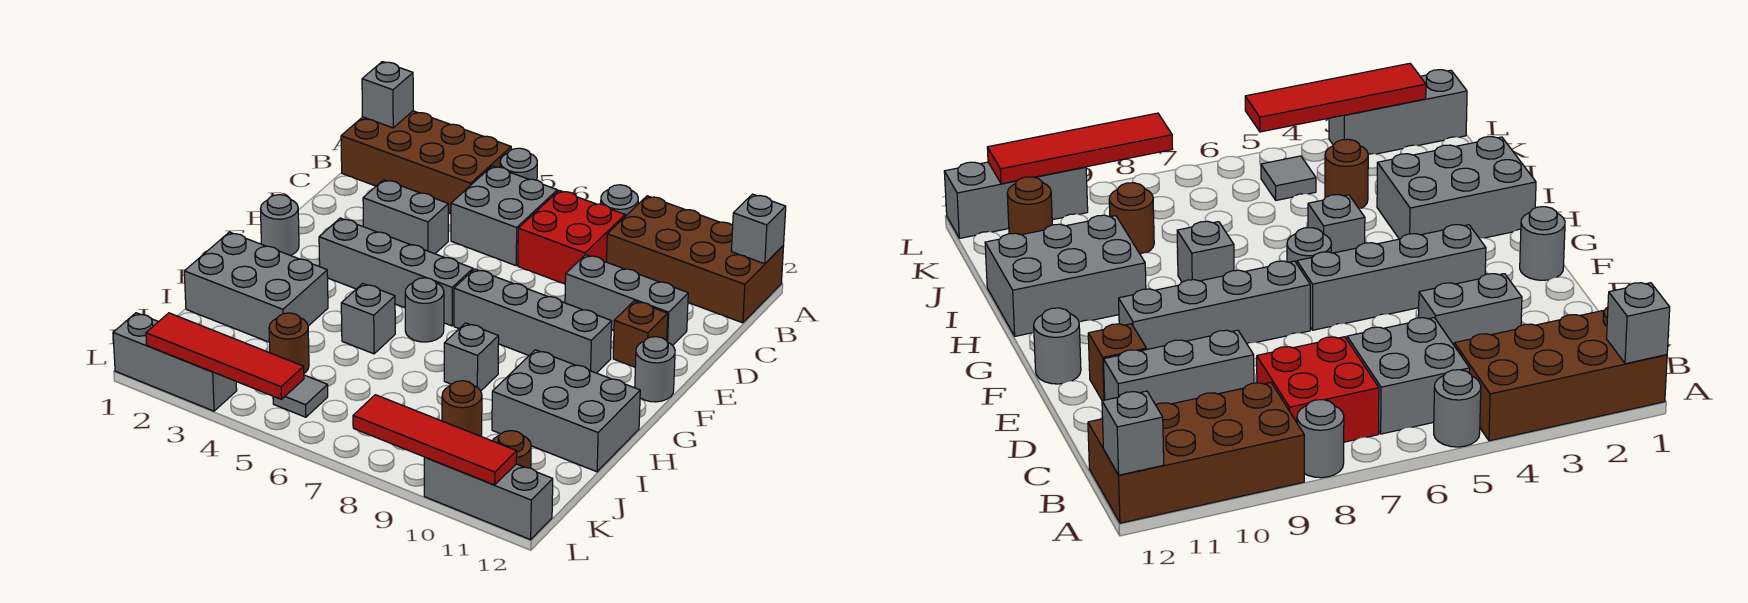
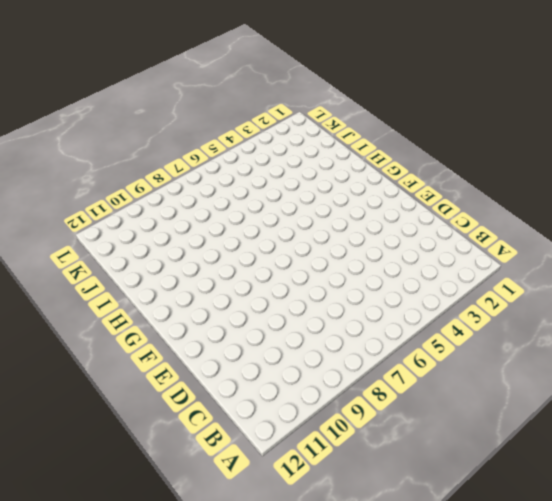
none -> brown 2x4 brick [341,111,511,214]
none -> grey 1x1 round brick [500,148,537,180]
none -> grey 1x1 round brick [601,185,638,216]

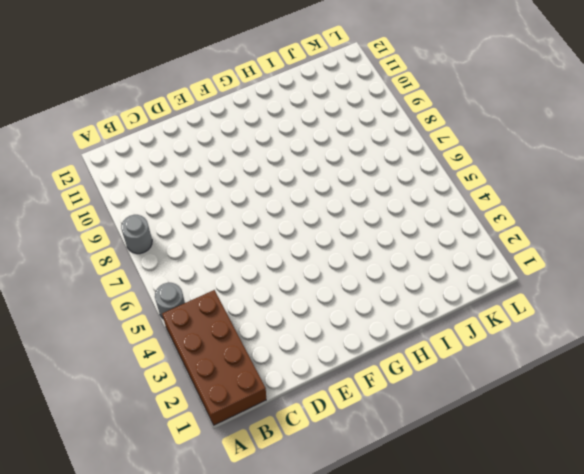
none -> brown 2x4 brick [607,196,784,323]
none -> grey 2x2 brick [451,166,557,266]
none -> red 2x2 brick [518,190,625,284]

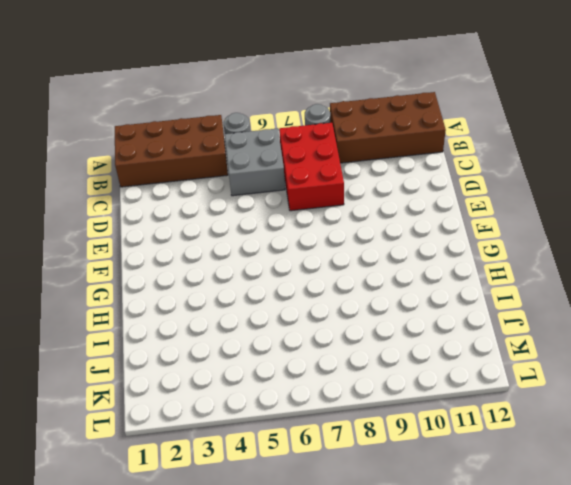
red 2x3 brick [279,123,344,211] -> red 2x2 brick [518,190,625,284]
none -> grey 1x2 brick [363,180,448,254]
none -> grey 1x3 brick [565,255,688,346]
none -> brown 1x1 brick [613,301,668,367]

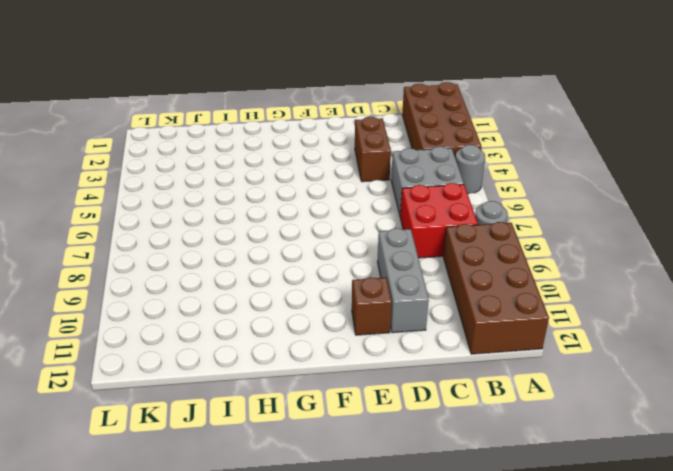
brown 1x2 brick [355,117,391,182] -> grey 1x2 brick [363,180,448,254]
none -> grey 1x1 round brick [261,195,299,255]
none -> grey 1x4 brick [319,218,473,326]
none -> grey 1x4 brick [454,269,612,373]

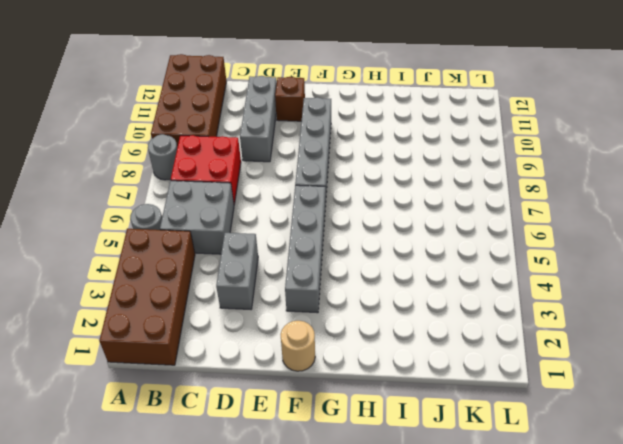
tan 1x1 round brick [281,321,315,371] -> grey 1x1 round brick [261,195,299,255]
none -> grey 1x1 round brick [635,337,675,402]
none -> grey 1x1 round brick [405,278,444,342]
none -> grey 2x3 brick [184,232,328,342]

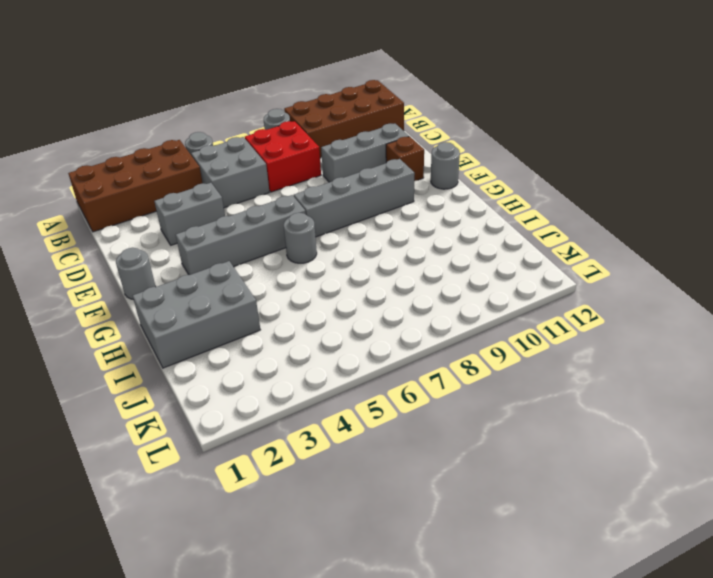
none -> grey 1x1 brick [341,284,395,354]
none -> grey 1x1 brick [444,323,499,391]
none -> grey 2x3 brick [492,350,640,472]

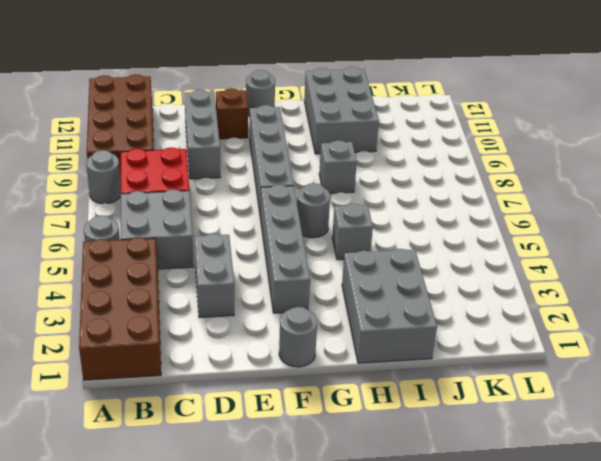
none -> brown 1x1 round brick [269,313,309,373]
none -> brown 1x1 round brick [442,381,482,436]
none -> grey 1x1 tile [273,375,328,417]

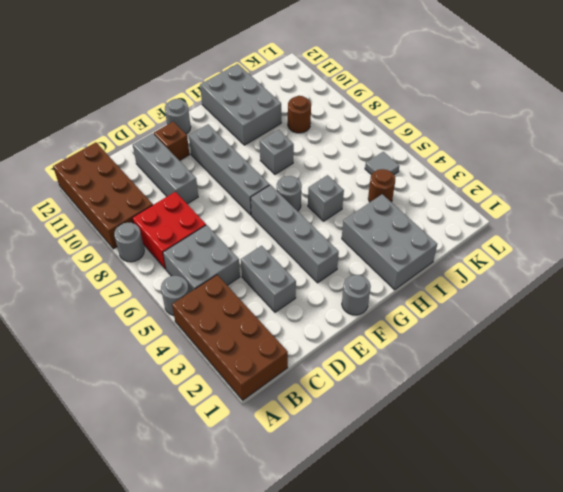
none -> brown 1x1 round brick [493,431,531,468]
none -> grey 1x3 brick [113,313,237,411]
none -> grey 1x3 brick [424,457,553,540]

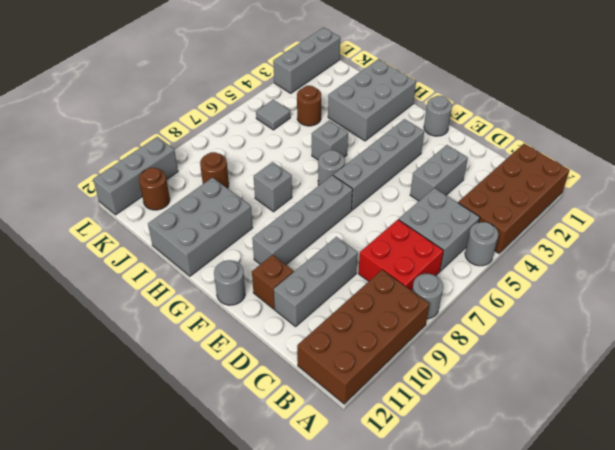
none -> grey 1x1 brick [362,62,413,128]
none -> grey 1x1 brick [732,194,786,264]
none -> red 1x4 tile [146,313,304,399]

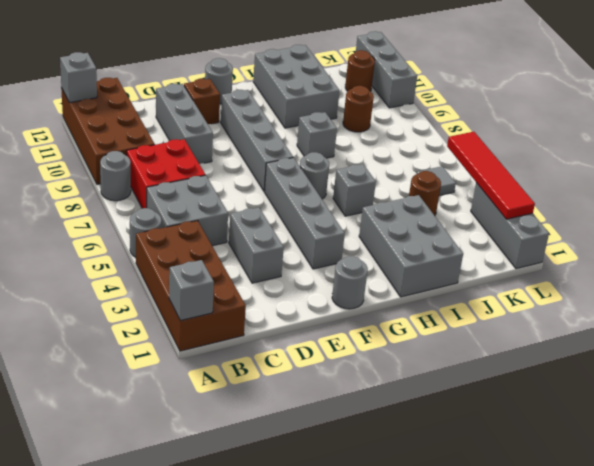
none -> red 1x4 tile [353,395,517,485]

